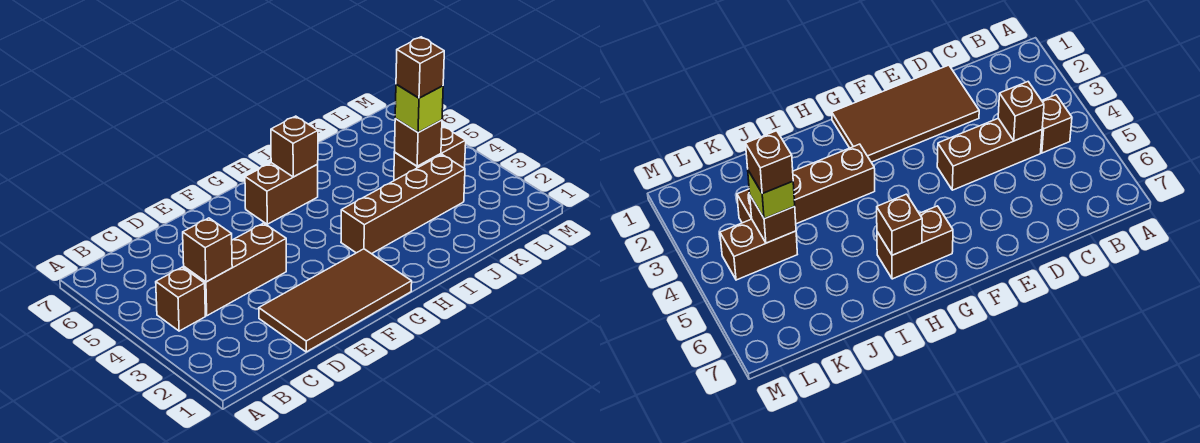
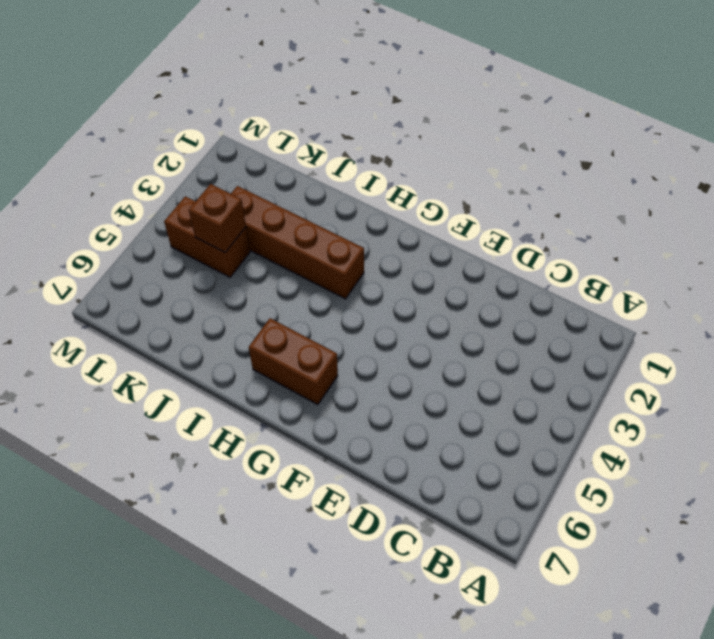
none -> brown 1x1 brick [156,267,205,331]
none -> brown 1x3 brick [184,223,286,316]

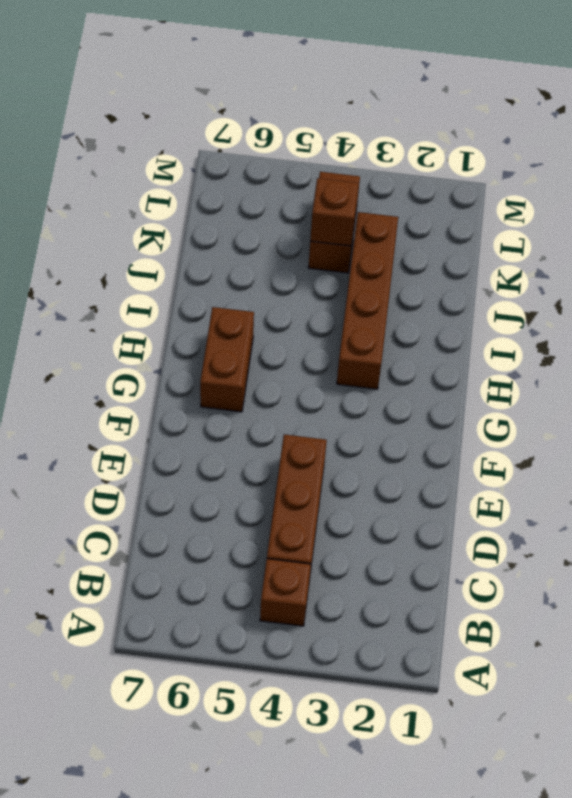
none -> brown 2x4 tile [259,249,412,352]
none -> brown 1x1 brick [183,218,232,282]

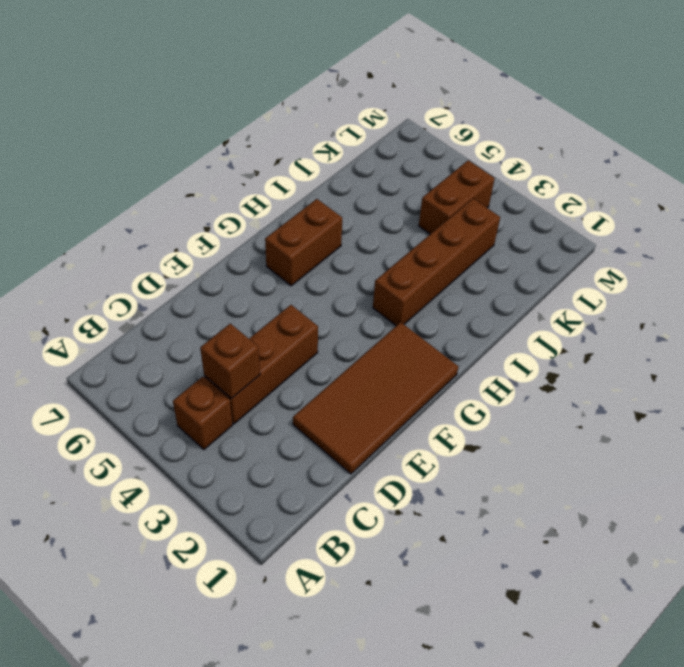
none -> brown 1x1 brick [271,116,318,177]
none -> brown 1x1 brick [394,119,442,166]

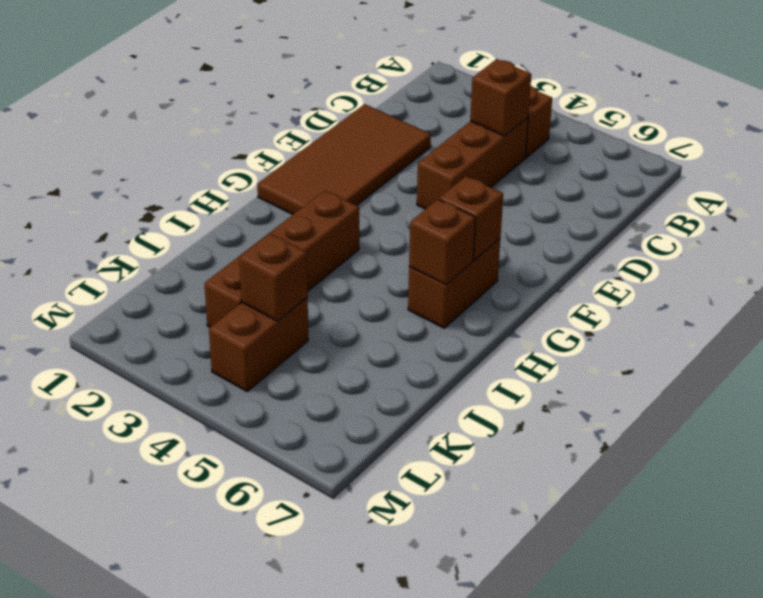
brown 1x1 brick [439,176,503,260] -> brown 1x1 brick moved to [396,37,444,98]
none -> lime 1x1 brick [395,84,443,133]

